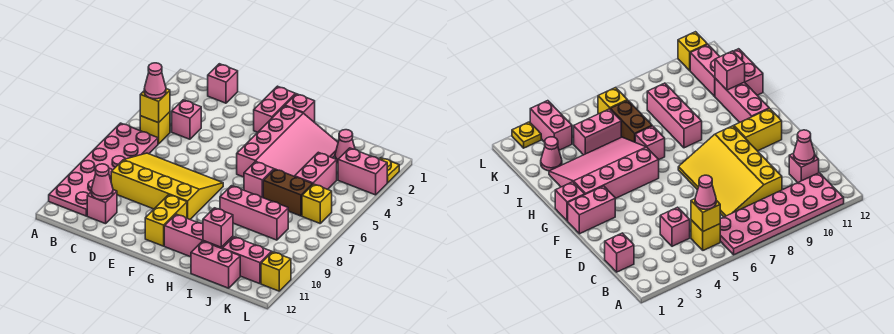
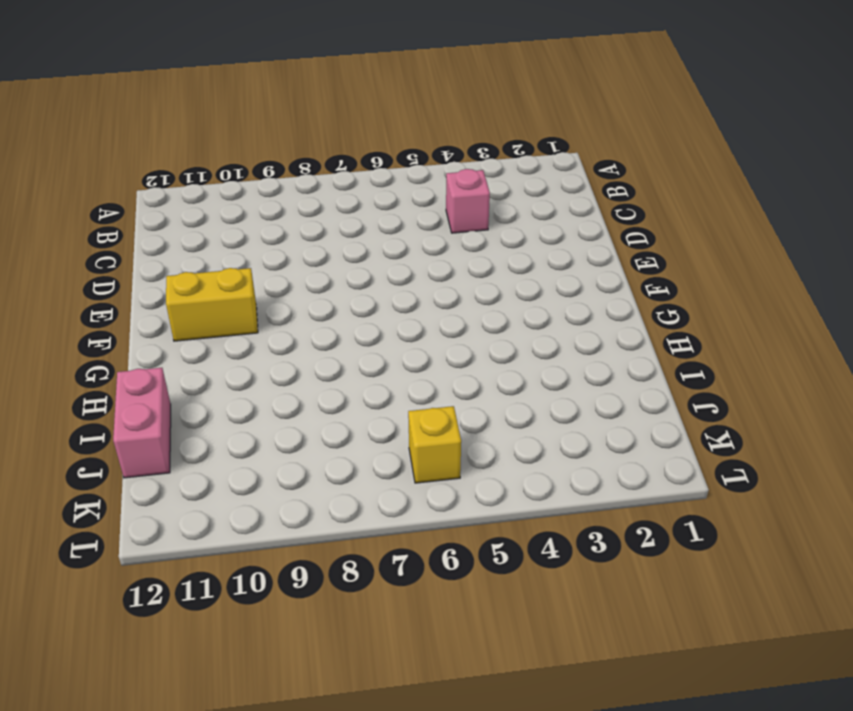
none -> pink 2x6 plate [49,123,158,216]
none -> yellow 1x1 brick [140,112,170,144]
none -> pink 1x1 brick [208,64,238,103]

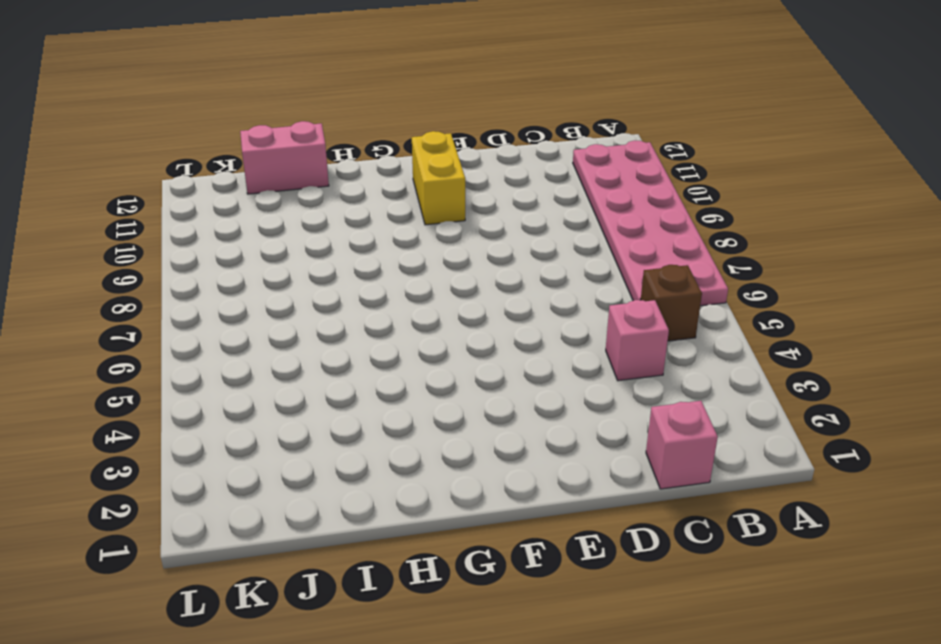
brown 1x1 brick [641,265,702,341] -> yellow 1x1 brick [140,112,170,144]
none -> yellow 3x4 slope [111,153,223,219]
none -> pink 1x1 brick [87,190,117,224]
none -> pink 1x2 brick [254,86,296,132]

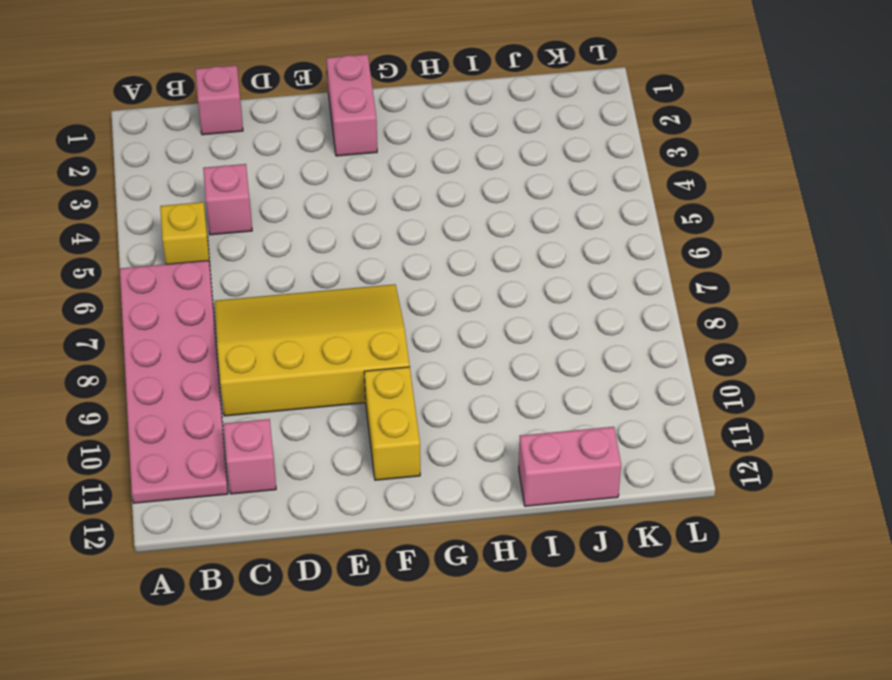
none -> pink 1x1 brick [285,94,315,122]
none -> pink 3x4 slope [237,106,338,177]
none -> pink 1x3 brick [164,214,233,257]

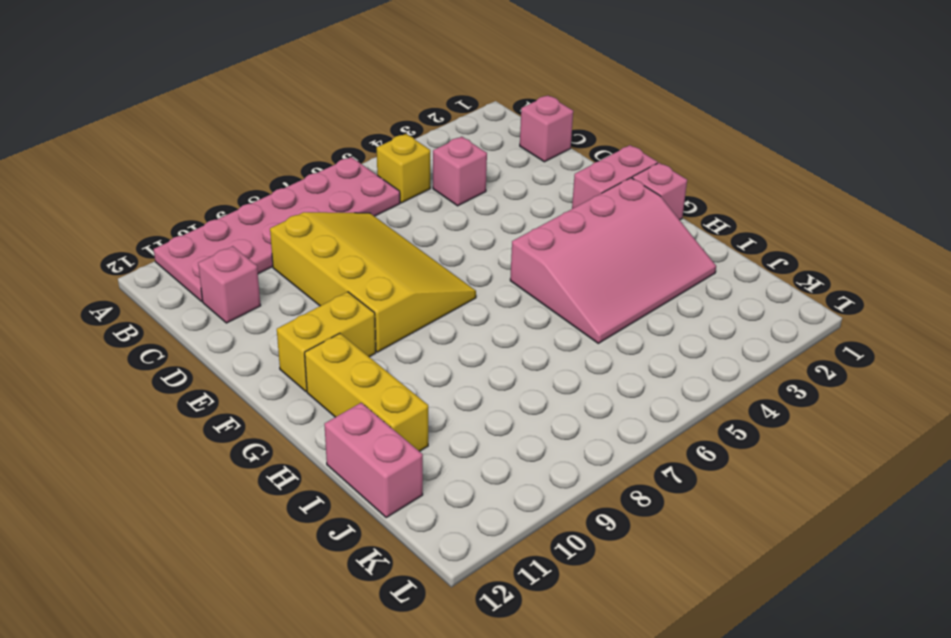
yellow 1x3 brick [305,333,428,451] -> pink 1x3 brick [164,214,233,257]
none -> pink 1x1 brick [244,162,274,198]
none -> pink 1x3 brick [220,186,289,240]
none -> brown 1x2 brick [263,169,312,216]

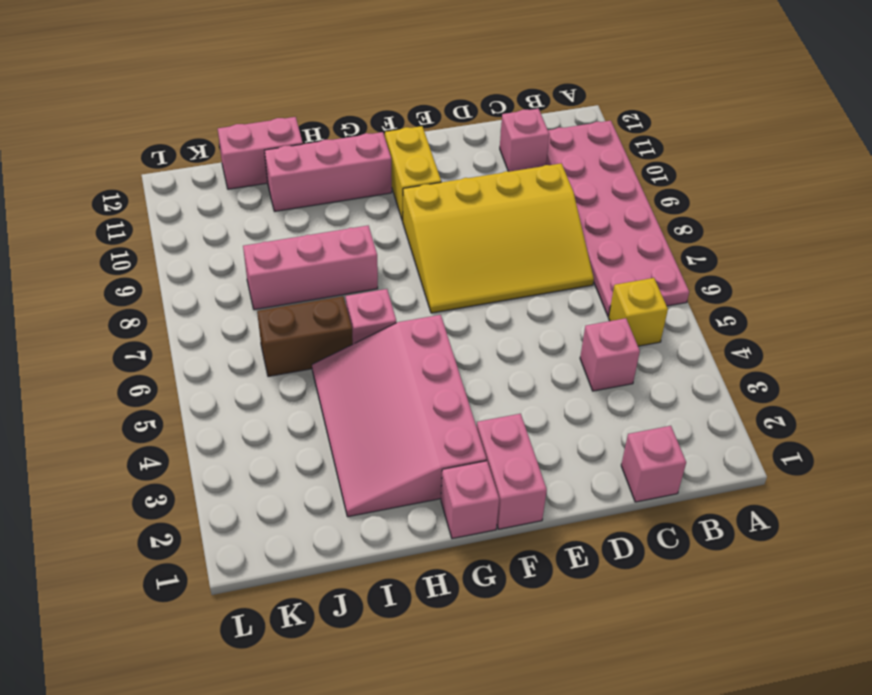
none -> pink 1x1 cone [335,130,355,163]
none -> pink 1x2 brick [295,152,337,189]
none -> pink 1x2 brick [222,237,272,284]

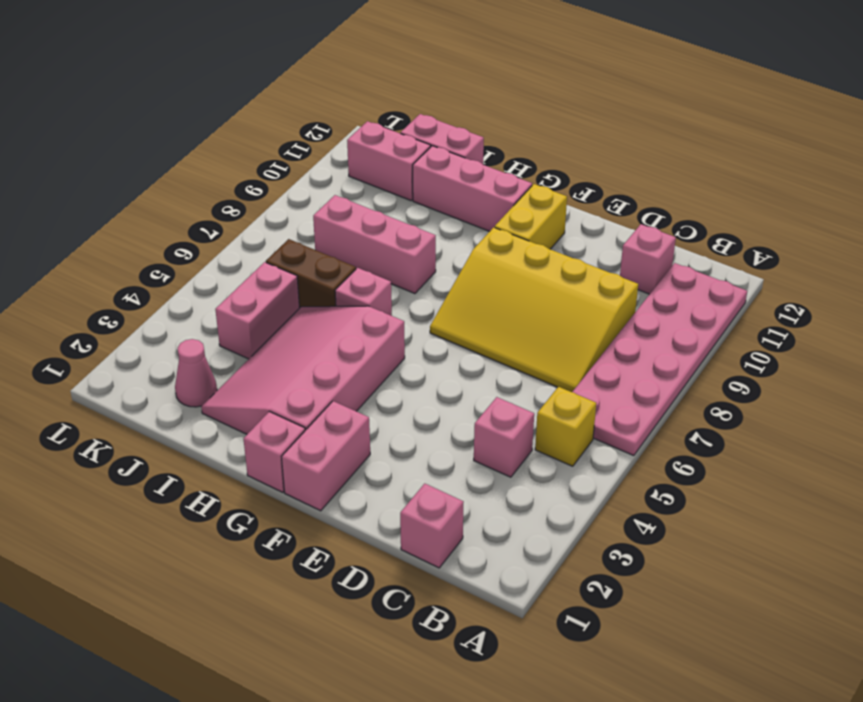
none -> pink 1x2 brick [338,148,387,195]
none -> yellow 1x1 brick [302,184,332,223]
none -> yellow 1x1 plate [379,158,399,183]

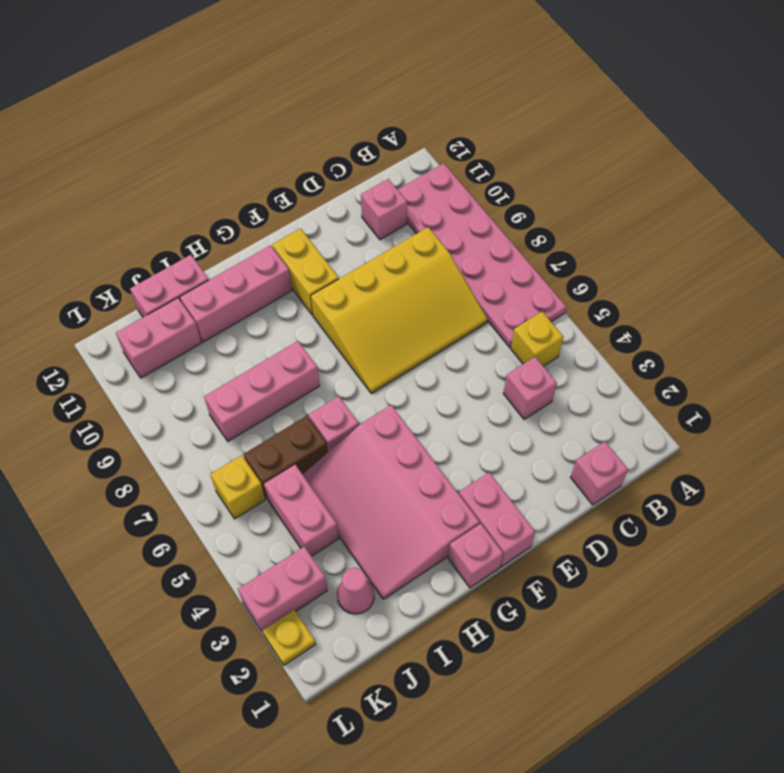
none -> yellow 1x1 brick [261,252,291,291]
none -> yellow 1x1 brick [140,89,170,123]
none -> pink 1x1 cone [91,164,113,200]

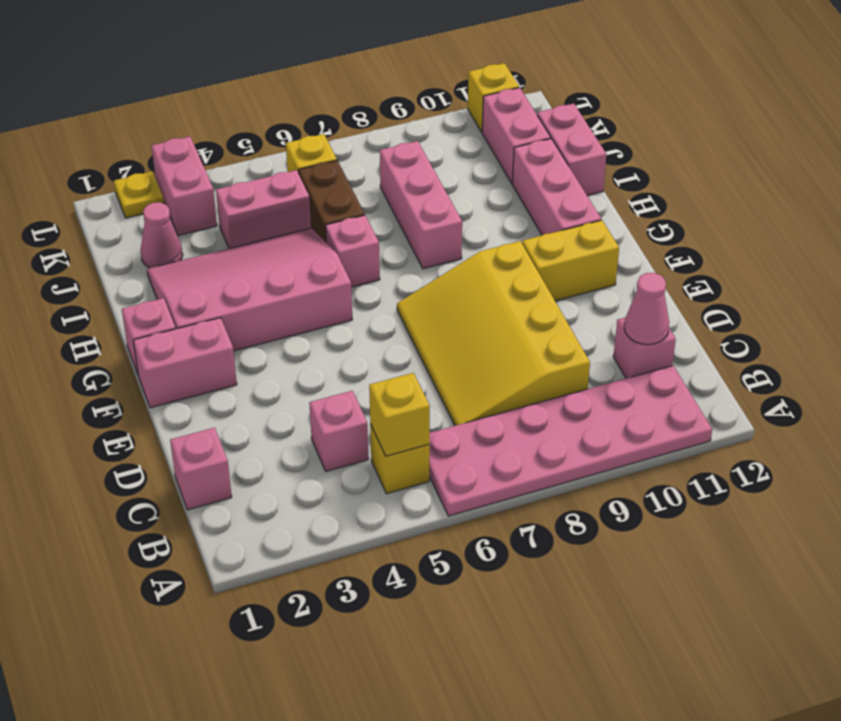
none -> pink 1x1 brick [203,208,233,247]
none -> pink 1x1 cone [144,63,166,99]

